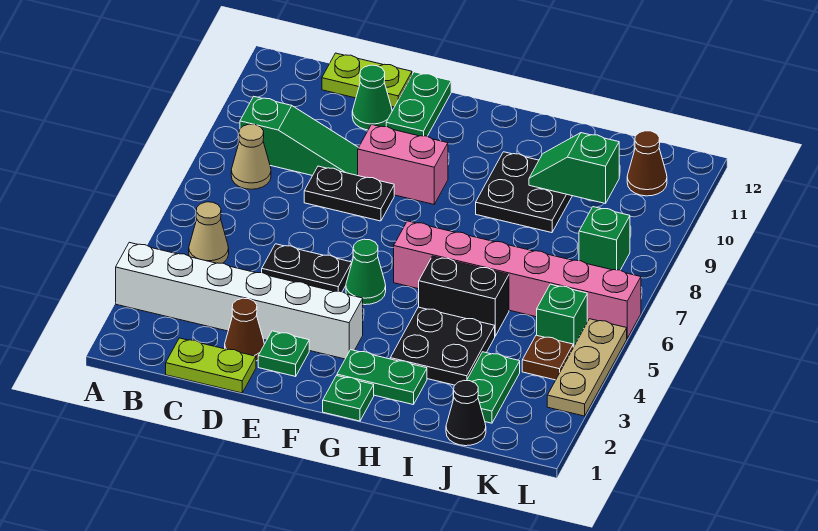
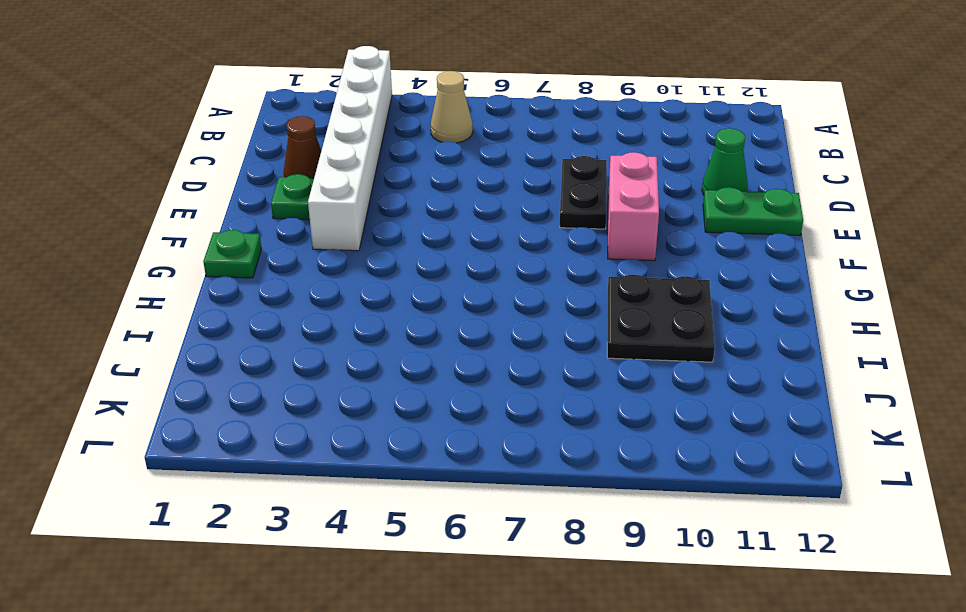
none -> tan 1x1 cone [231,124,271,189]
none -> green 1x3 slope [240,97,359,176]
none -> lime 1x2 plate [166,338,256,393]

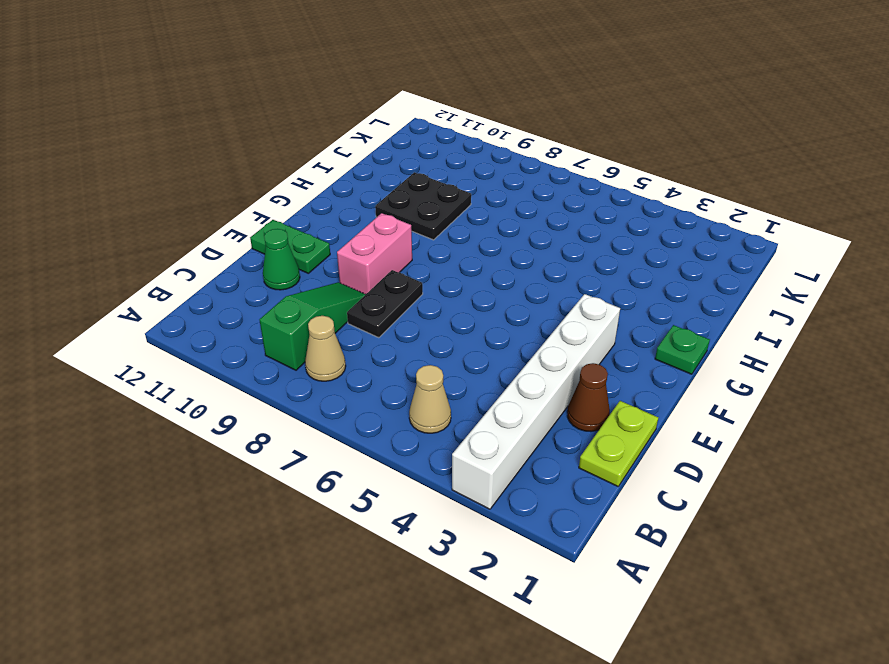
none -> lime 1x2 plate [322,53,412,107]
none -> black 1x2 plate [262,244,352,292]
none -> green 1x1 plate [258,331,309,376]

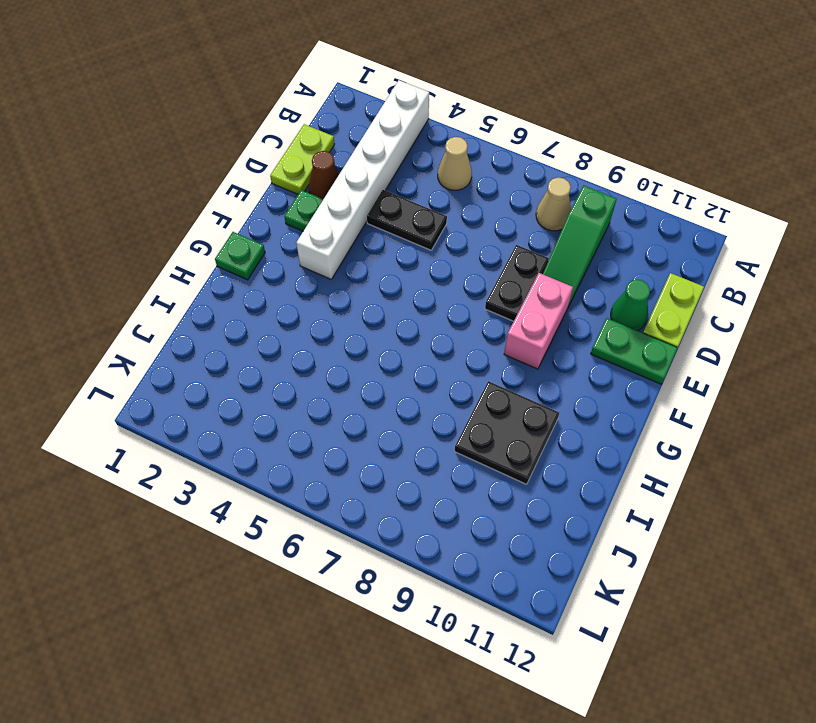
black 1x2 plate [367,190,447,250] -> black 1x2 plate turned to [262,244,352,292]
none -> green 1x1 cone [346,239,386,305]
none -> green 1x2 plate [337,350,427,405]
none -> pink 1x6 brick [394,221,641,338]

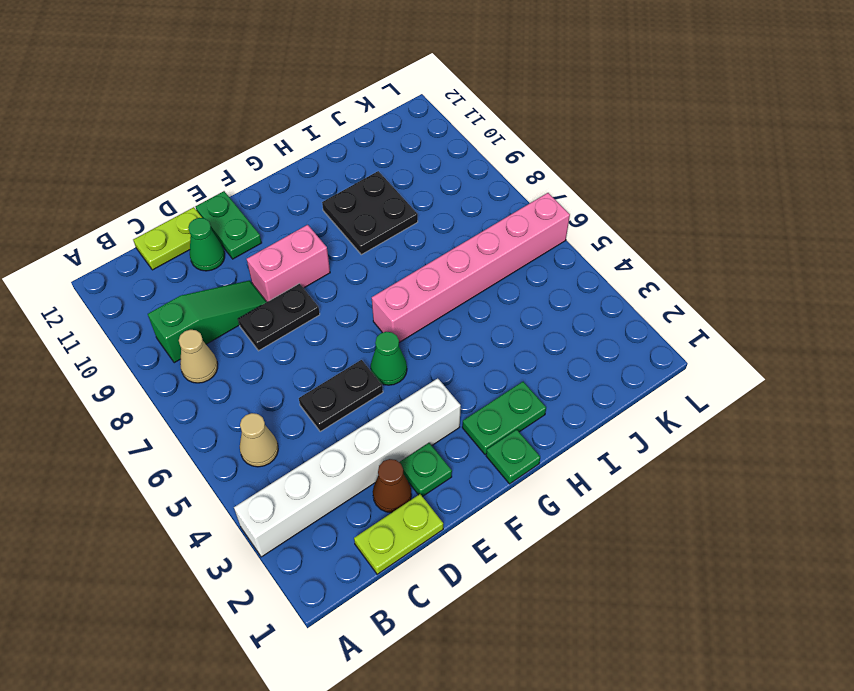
none -> black 2x2 plate [390,307,495,385]
none -> black 1x2 brick [419,256,509,336]
none -> black 1x1 cone [446,381,486,446]

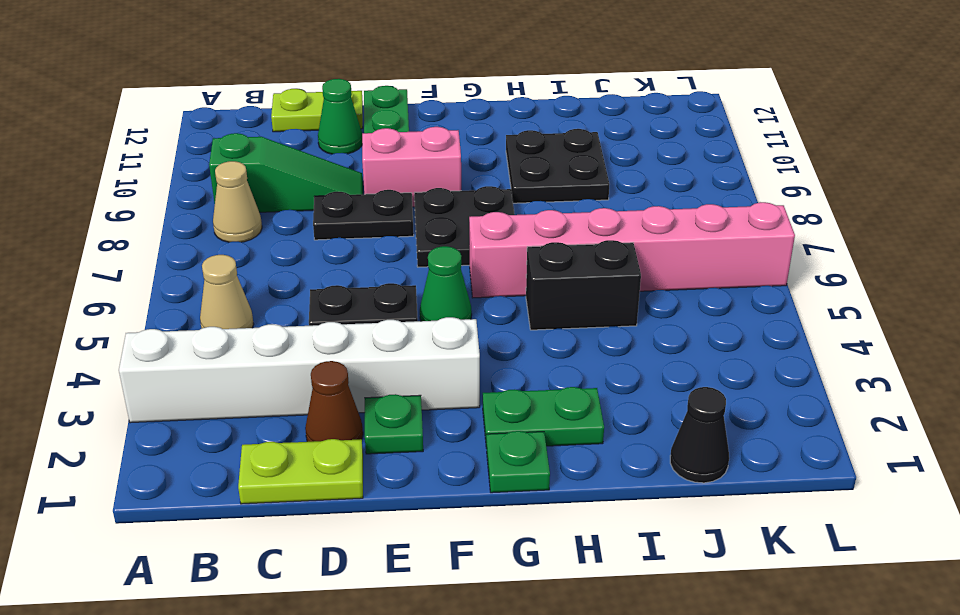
black 2x2 plate [414,186,515,267] -> black 2x2 plate moved to [390,307,495,385]
none -> green 1x2 plate [467,352,520,423]
none -> brown 1x1 plate [522,335,573,380]
none -> green 1x1 brick [537,284,587,347]

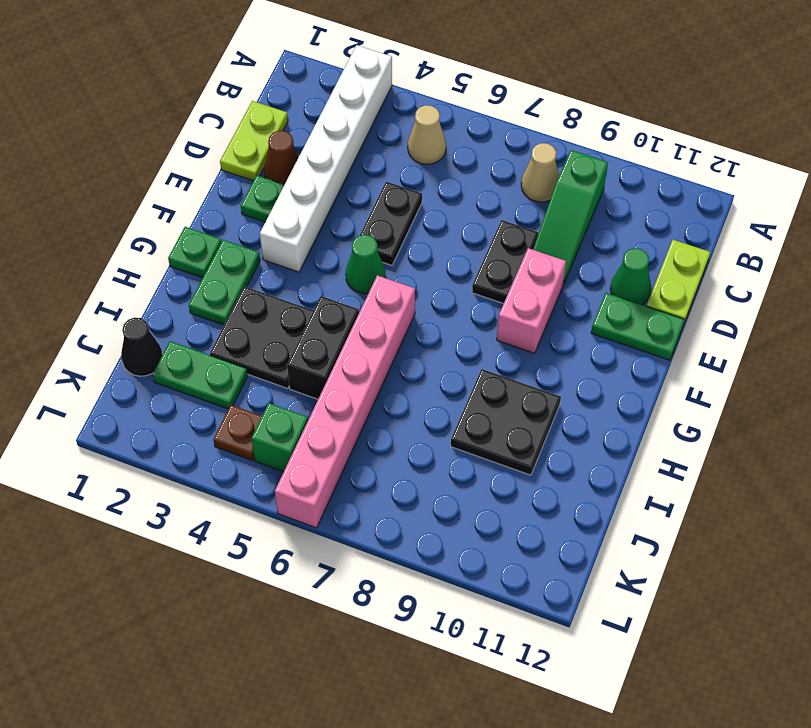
none -> green 1x1 brick [579,207,630,270]
none -> brown 1x1 cone [627,131,667,196]
none -> tan 1x3 plate [547,319,627,416]

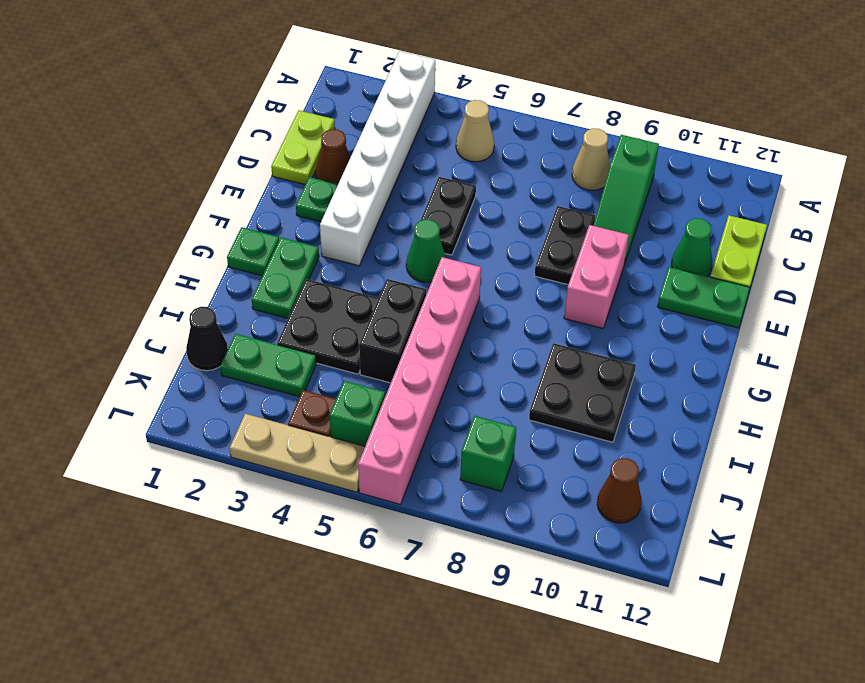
none -> green 1x2 slope [529,133,619,204]

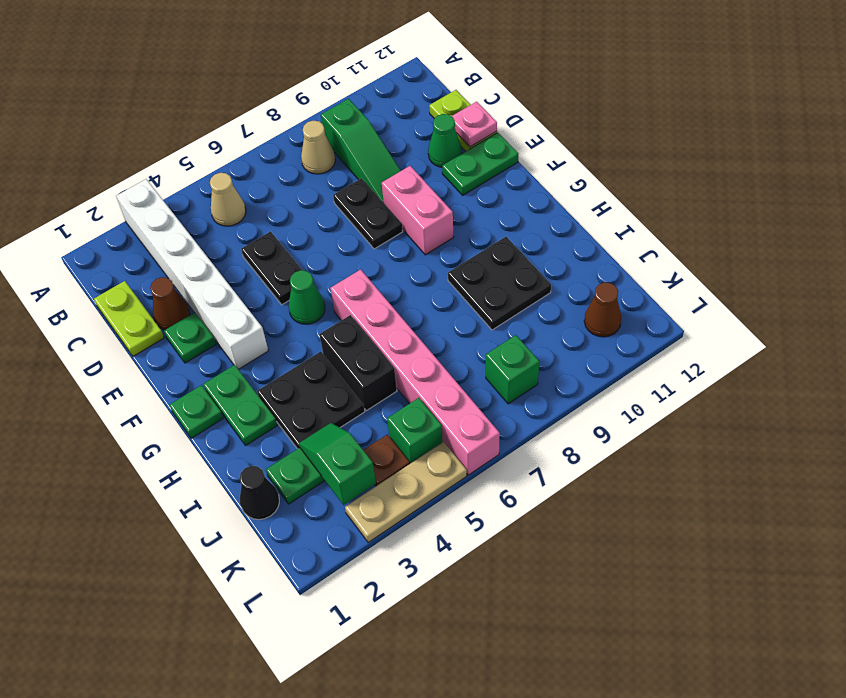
pink 1x1 plate [452,102,497,147] -> none
green 1x2 slope [299,423,376,505] -> green 1x2 slope moved to [529,133,619,204]

